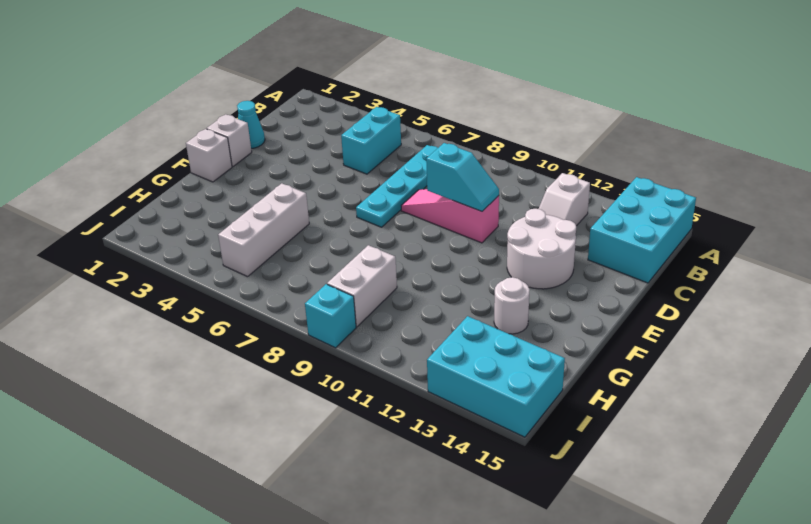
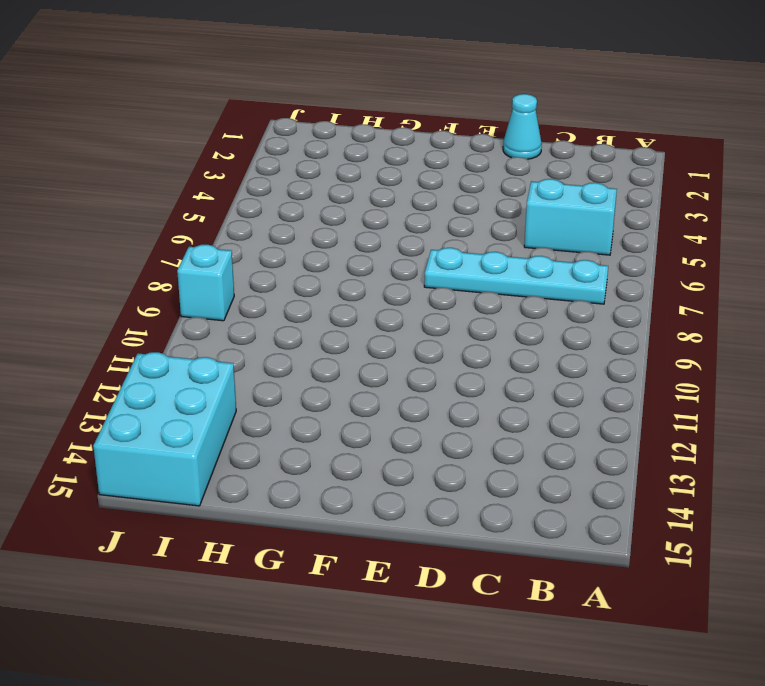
none -> cyan 2x3 brick [588,177,696,283]
none -> white 1x2 slope [539,173,590,226]
none -> pink 1x3 slope [401,189,499,243]

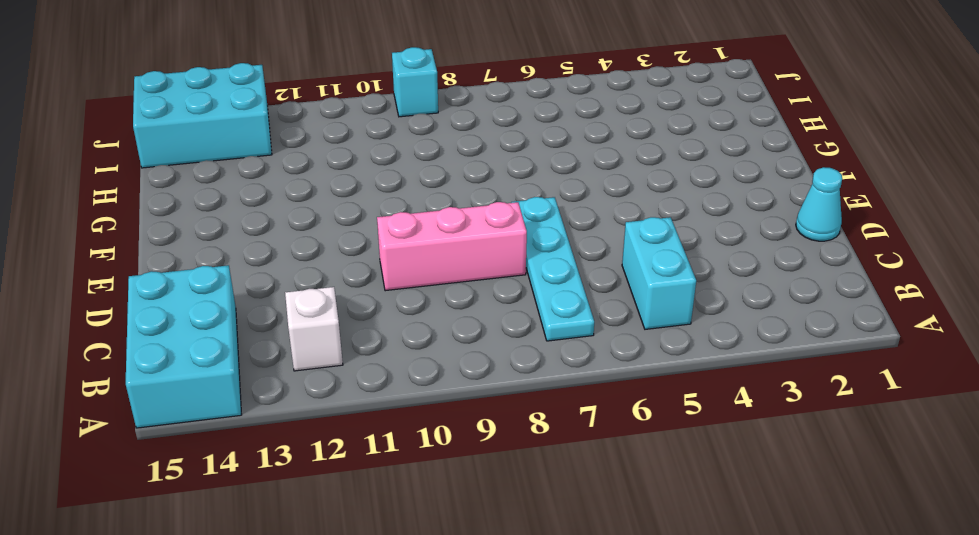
pink 1x3 brick [377,202,527,291] -> pink 1x3 slope [401,189,499,243]
none -> white 2x2 round brick [507,209,576,289]
none -> white 1x1 brick [207,114,252,167]
none -> white 1x1 brick [186,129,232,182]

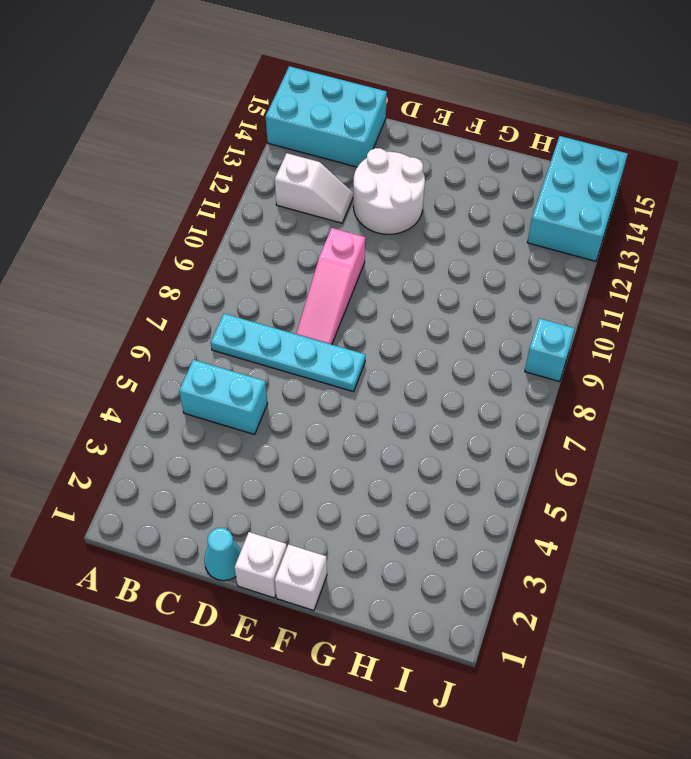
none -> white 1x3 brick [218,183,309,277]
none -> white 1x1 round brick [494,277,529,334]
none -> white 1x2 brick [327,245,397,327]

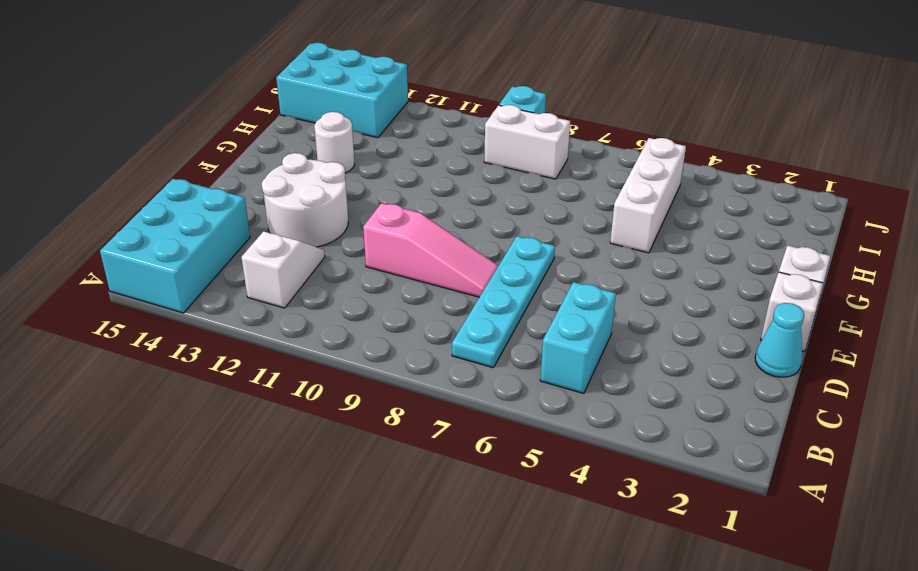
white 1x2 brick [484,105,570,179] -> white 1x2 brick turned to [327,245,397,327]
none -> cyan 1x2 slope [426,143,499,211]

